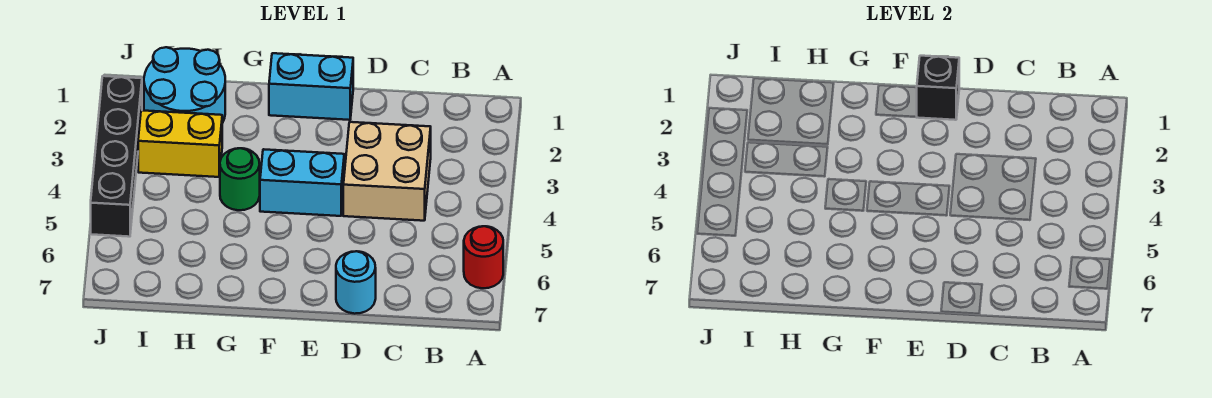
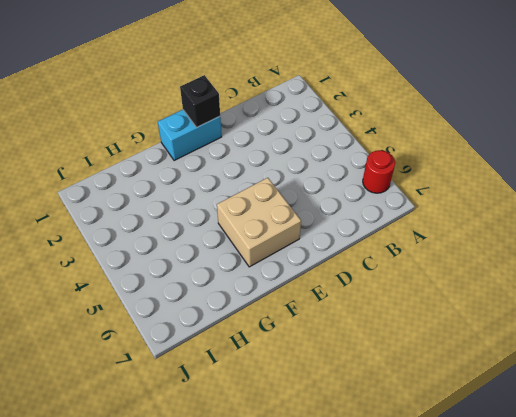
tan 2x2 brick [217,178,301,267] -> tan 2x2 brick moved to [343,122,431,221]
none -> cyan 1x1 round brick [336,251,376,314]
none -> cyan 1x2 brick [260,149,344,216]

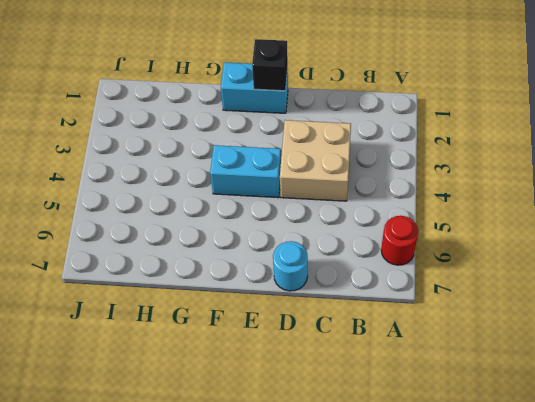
none -> green 1x1 round brick [220,148,260,210]
none -> cyan 2x2 round brick [144,47,225,123]

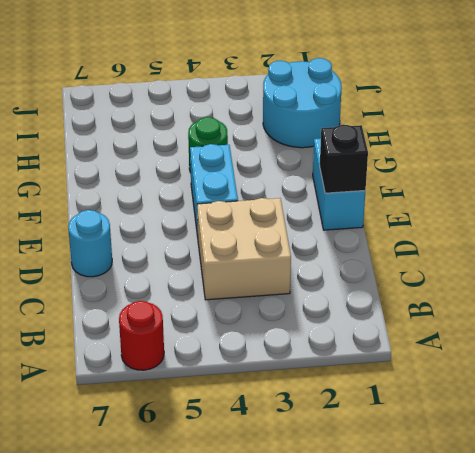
none -> yellow 1x2 brick [138,110,222,177]
none -> black 1x4 brick [91,76,142,237]

